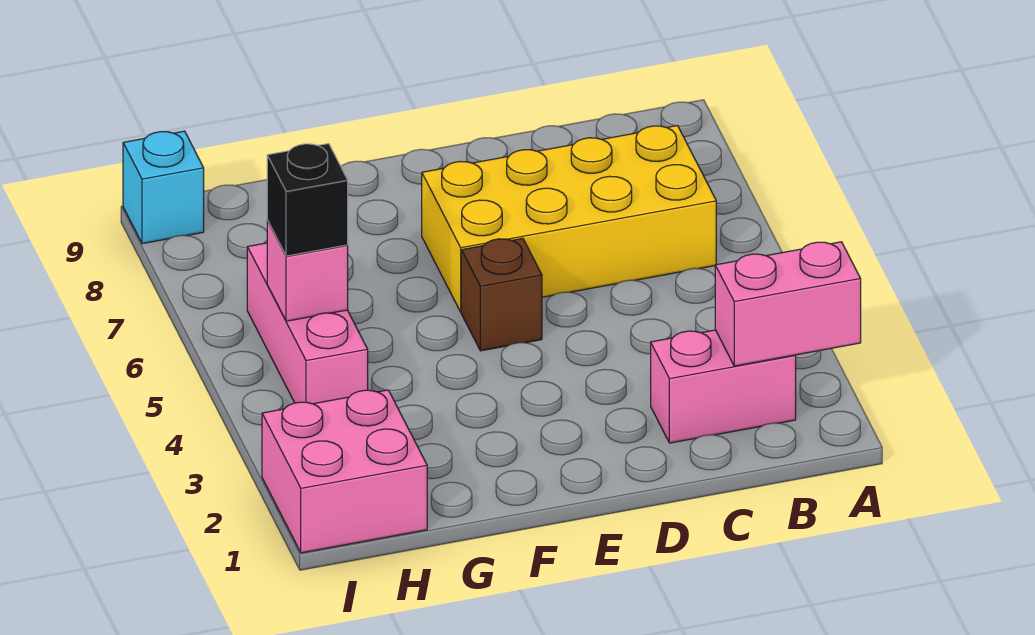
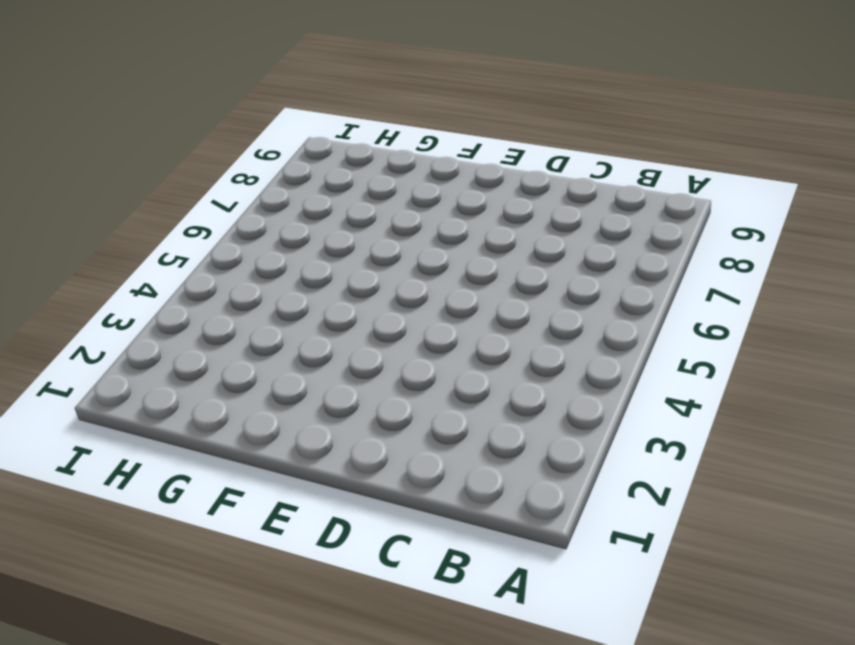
none -> pink 1x2 brick [651,330,796,443]
none -> yellow 2x4 brick [422,126,716,312]

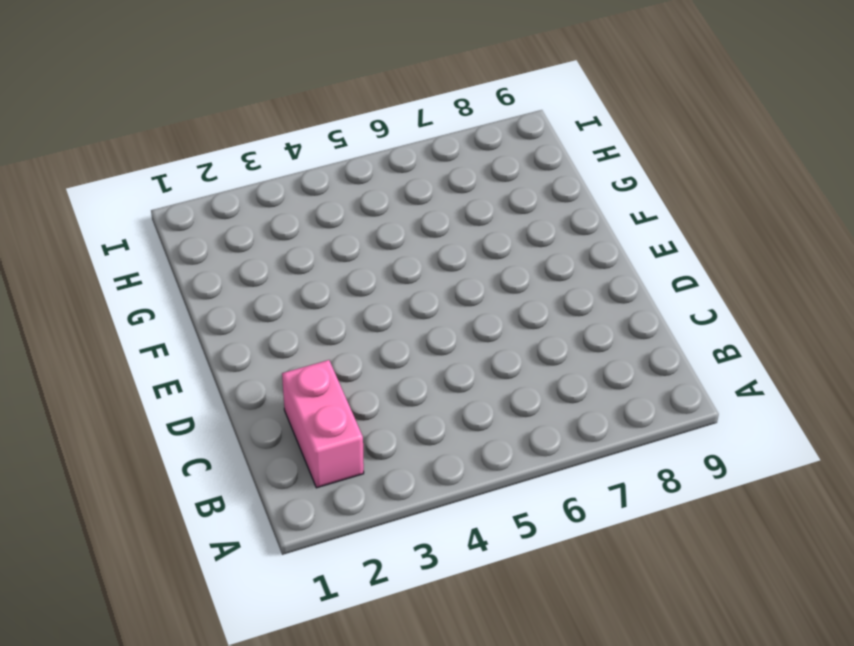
none -> yellow 2x4 brick [422,126,716,312]
none -> brown 1x1 brick [461,238,542,351]

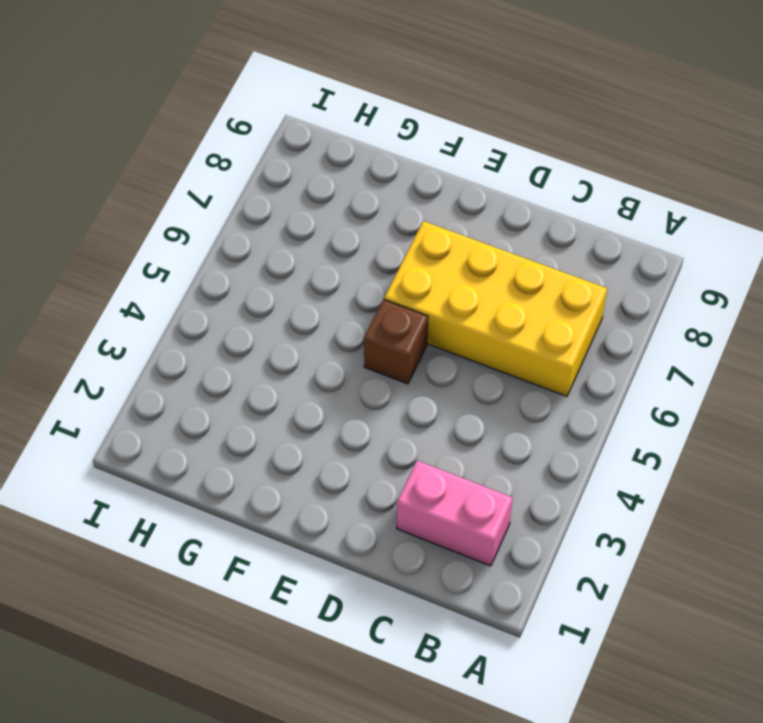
none -> pink 2x2 brick [262,390,427,553]
none -> pink 1x3 brick [247,243,368,404]

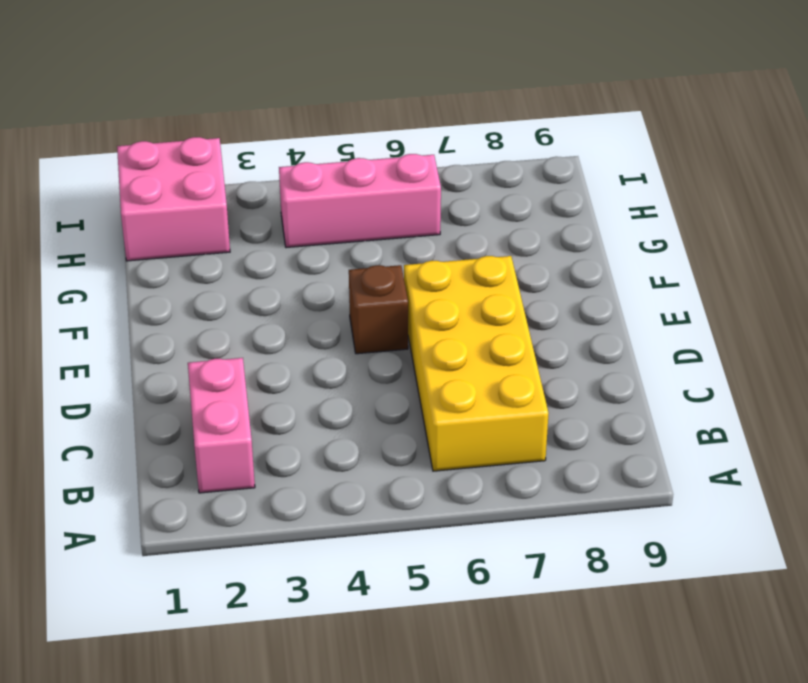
none -> cyan 1x1 brick [123,131,204,244]
none -> pink 1x2 brick [715,242,861,366]

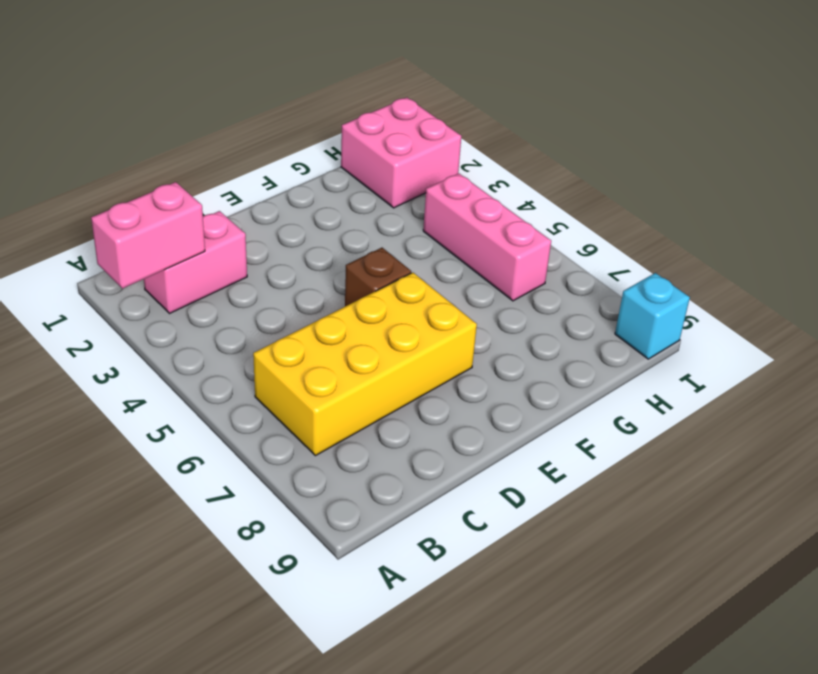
none -> pink 1x1 brick [267,220,348,321]
none -> black 1x1 brick [267,144,348,256]

